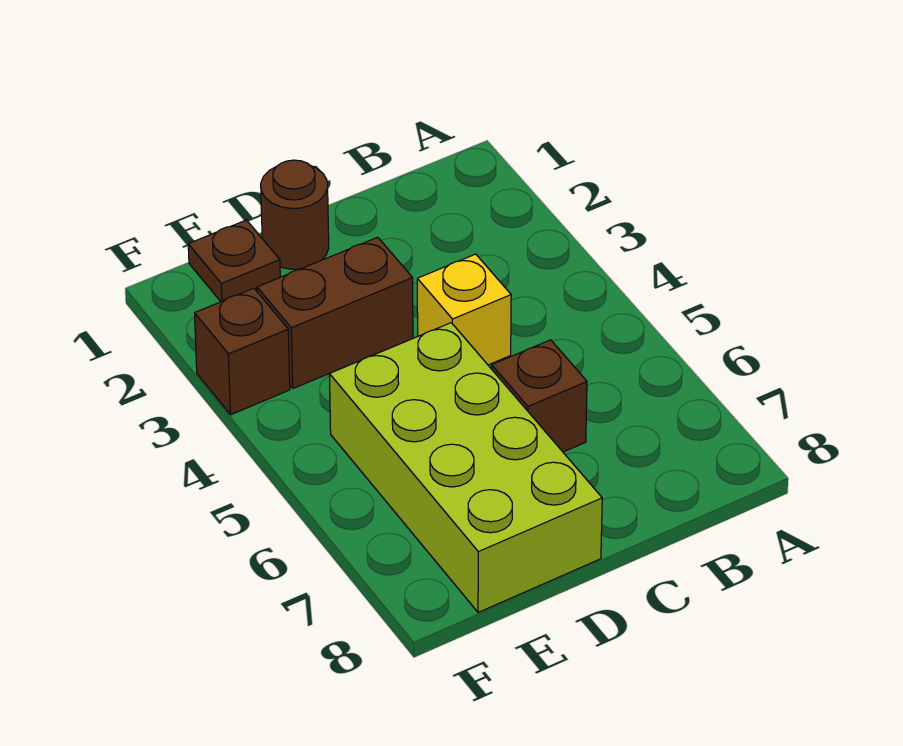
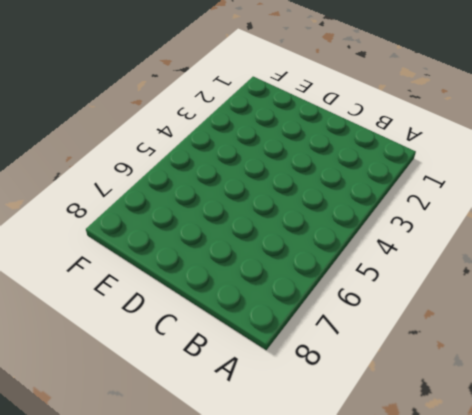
none -> yellow 1x1 brick [417,254,511,365]
none -> brown 1x1 brick [492,340,587,452]

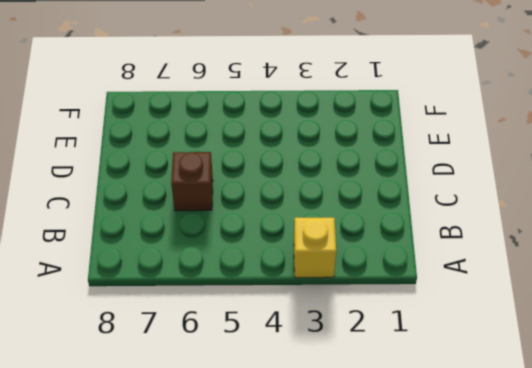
yellow 1x1 brick [294,218,336,278] -> yellow 1x1 brick moved to [417,254,511,365]
none -> brown 1x1 round brick [261,160,329,269]
none -> brown 1x2 brick [257,237,413,388]

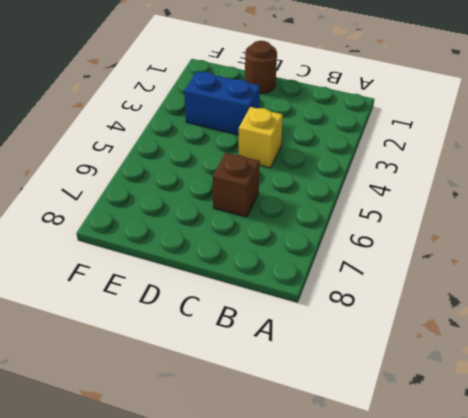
blue 1x2 brick [184,72,260,135] -> brown 1x2 brick [257,237,413,388]
none -> lime 2x4 brick [329,323,602,612]
none -> brown 1x1 plate [188,220,280,302]

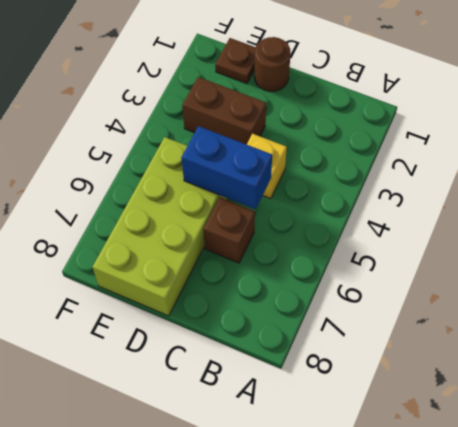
blue 1x2 brick [181,126,272,209] -> none
none -> brown 1x1 brick [195,288,290,415]

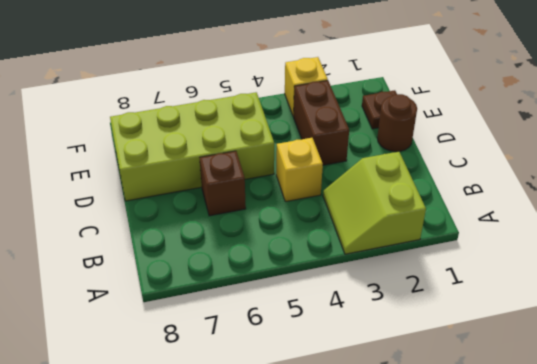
lime 2x2 slope [323,152,426,254] -> none
yellow 1x1 brick [285,57,328,116] -> brown 1x1 brick [195,288,290,415]

